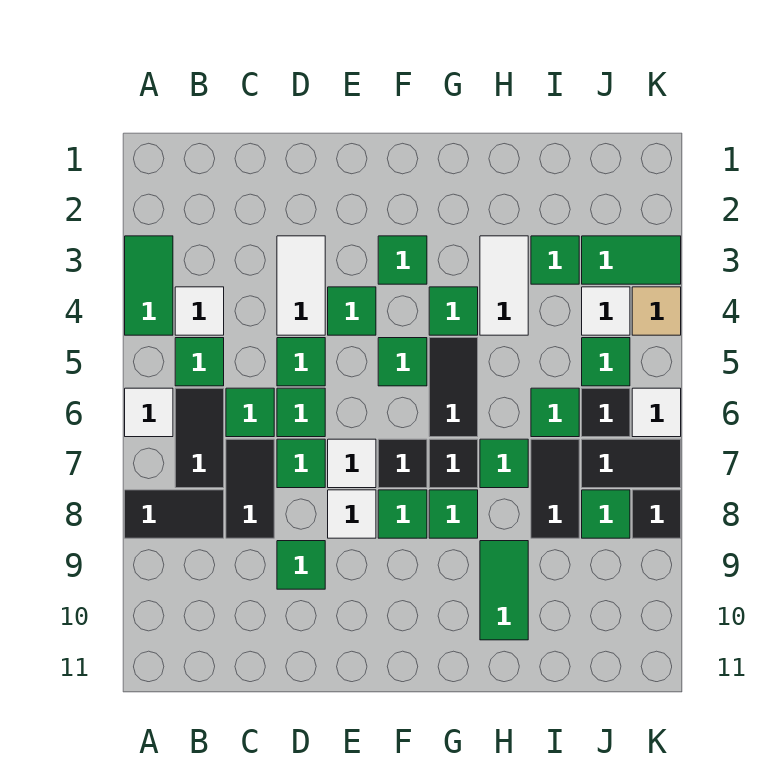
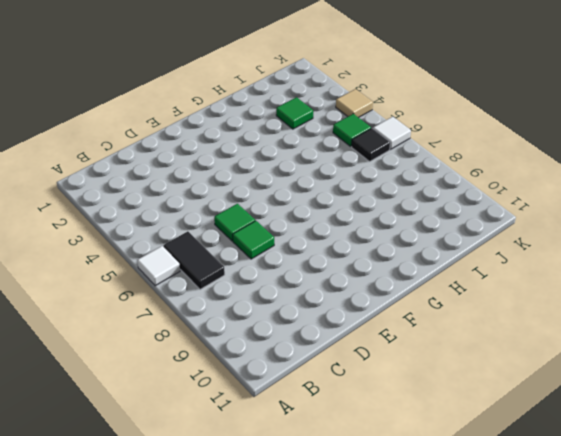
none -> green 1x2 tile [125,236,173,335]
none -> black 1x2 tile [125,490,224,538]
none -> white 1x1 tile [175,287,224,335]
none -> green 1x1 tile [175,338,224,386]

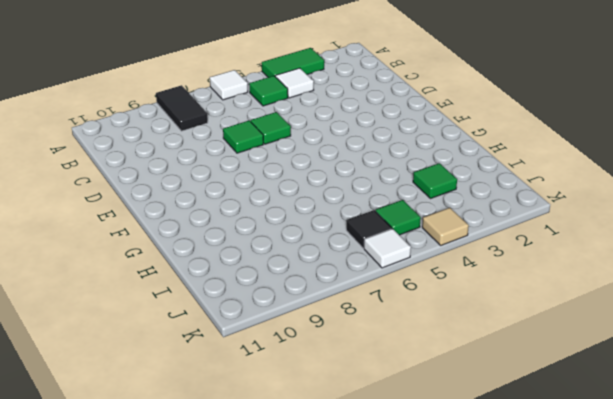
none -> black 1x2 tile [175,388,224,488]
none -> green 1x1 tile [226,388,274,437]
none -> black 1x2 tile [226,439,274,538]
none -> white 1x2 tile [277,236,325,335]

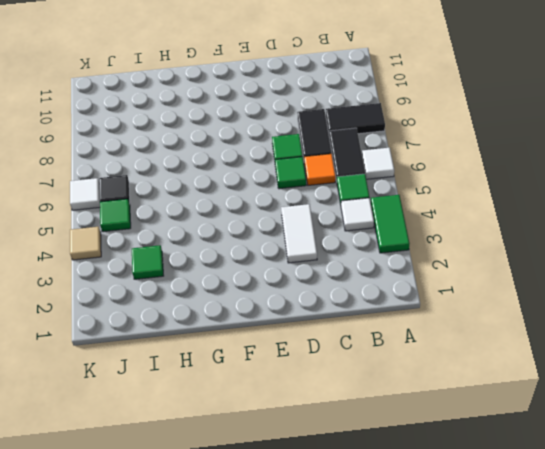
orange 1x1 tile [304,154,336,185] -> green 1x1 tile [226,388,274,437]
none -> green 1x1 tile [277,338,325,386]
none -> green 1x1 tile [277,541,325,589]
none -> green 1x1 tile [328,287,376,335]
none -> white 1x1 tile [328,439,376,488]

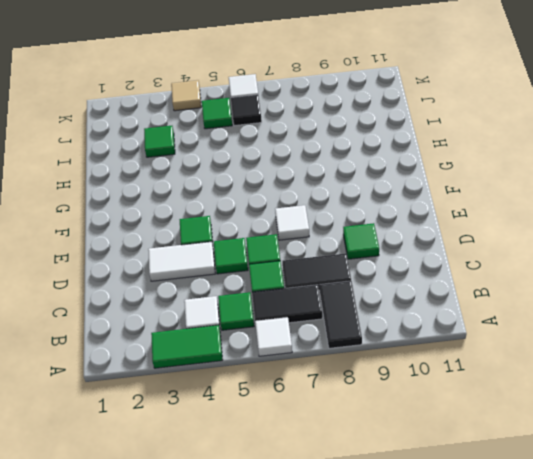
none -> green 1x1 tile [277,439,325,488]
none -> white 1x1 tile [328,490,376,538]
none -> green 1x1 tile [378,236,427,284]
none -> green 1x1 tile [378,338,427,386]

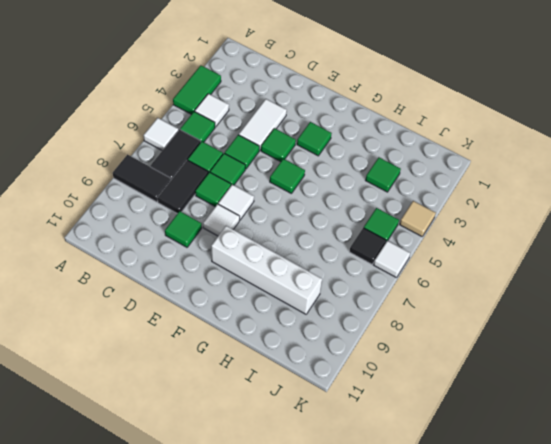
white 1x4 brick [211,226,322,314] -> green 1x2 tile [480,541,528,640]
none -> black 1x1 tile [378,439,427,488]
none -> green 1x1 tile [378,490,427,538]
none -> green 1x1 tile [429,287,478,335]
none -> black 1x2 tile [429,338,478,437]

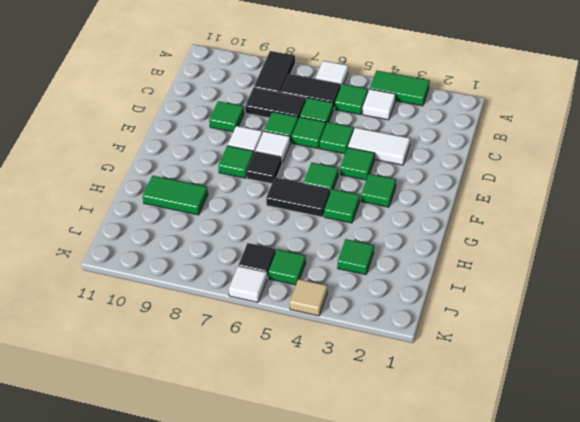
none -> black 1x1 tile [429,439,478,488]
none -> green 1x1 tile [429,490,478,538]
none -> white 1x2 tile [480,236,528,335]
none -> green 1x1 tile [480,439,528,488]

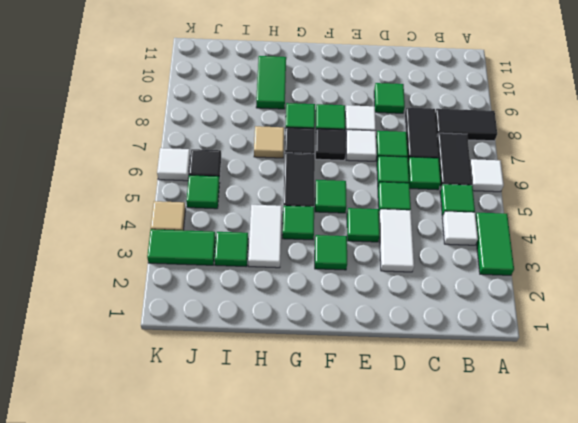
tan 1x1 tile [254,126,284,158] -> green 1x1 tile [480,439,528,488]
none -> green 1x1 tile [531,388,579,437]
none -> black 1x2 tile [531,439,579,538]
none -> white 1x1 tile [582,287,630,335]
none -> black 1x2 tile [582,439,681,488]

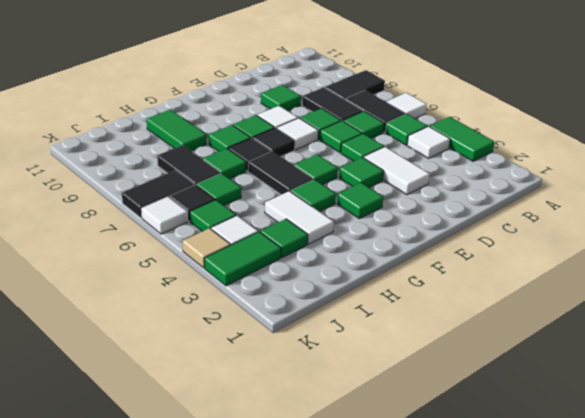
none -> green 1x1 tile [582,490,630,538]
none -> black 1x1 tile [632,490,681,538]

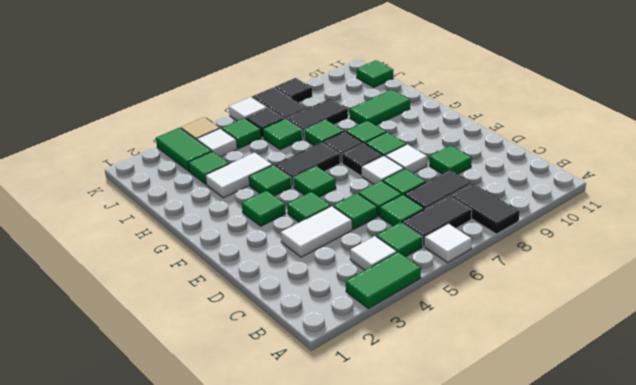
green 1x1 tile [356,60,393,87] -> green 1x1 tile moved to [582,490,630,538]

